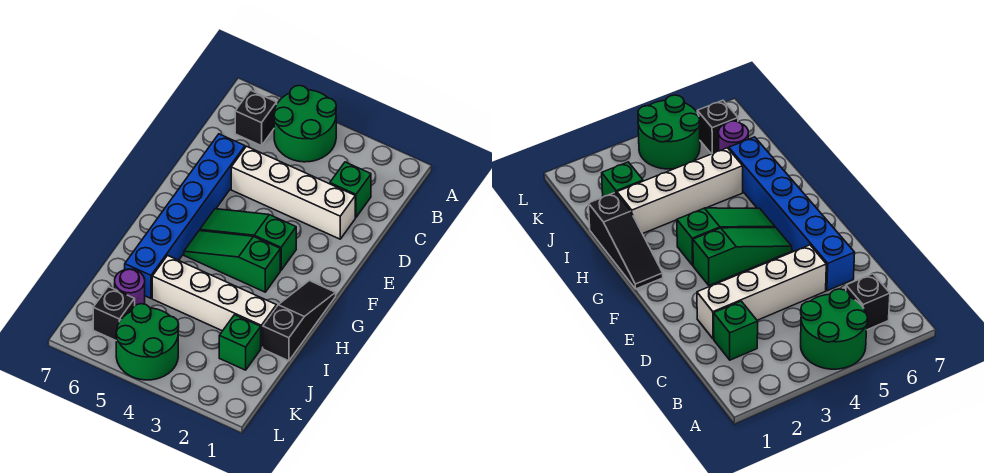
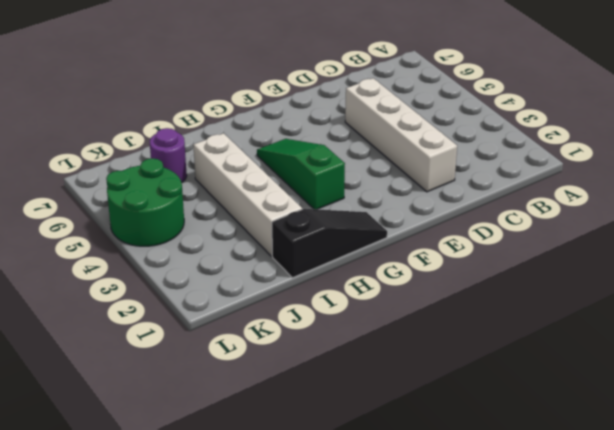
none -> green 2x2 round brick [274,85,336,162]
none -> black 1x1 brick [235,90,277,146]
none -> green 1x1 brick [330,162,371,217]

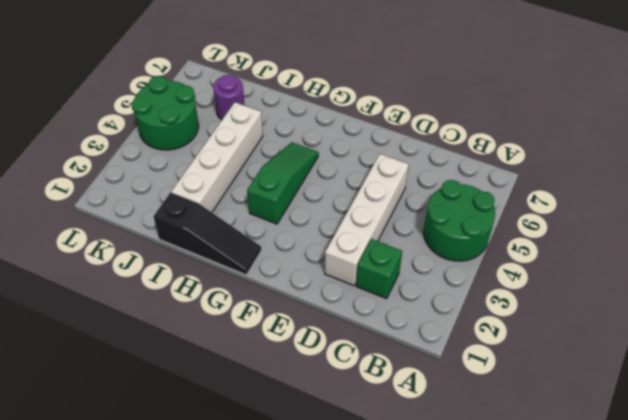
none -> black 1x1 brick [235,90,277,146]
none -> blue 1x6 brick [125,134,245,298]
none -> green 1x3 slope [200,209,296,270]

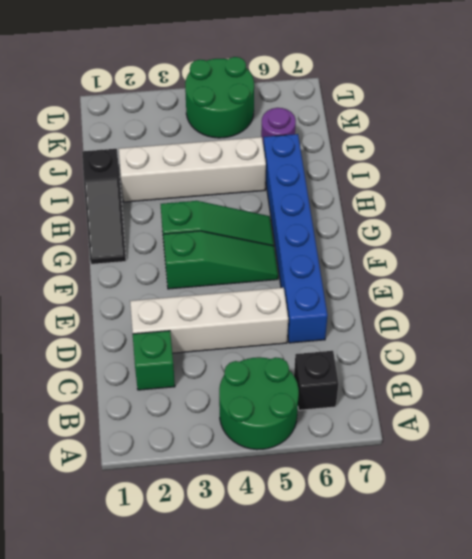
none -> green 1x1 brick [219,315,261,370]
none -> black 1x1 brick [93,287,135,340]

